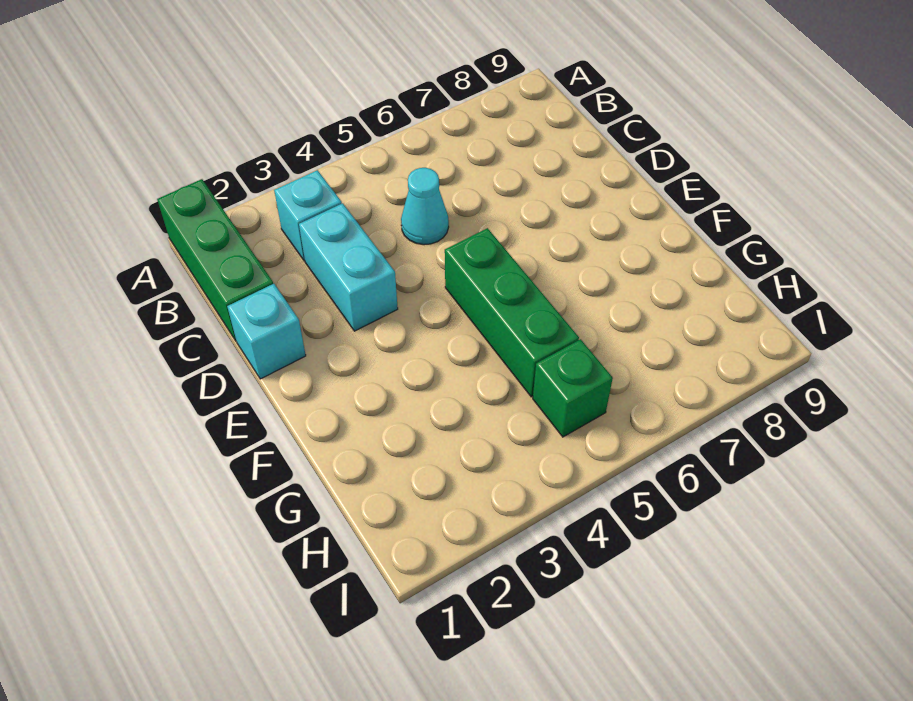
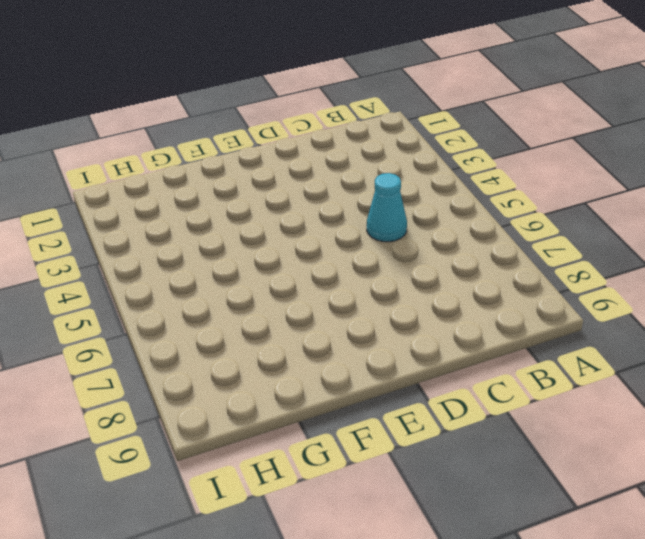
none -> green 1x3 brick [157,179,273,341]
none -> cyan 1x1 brick [274,170,342,261]

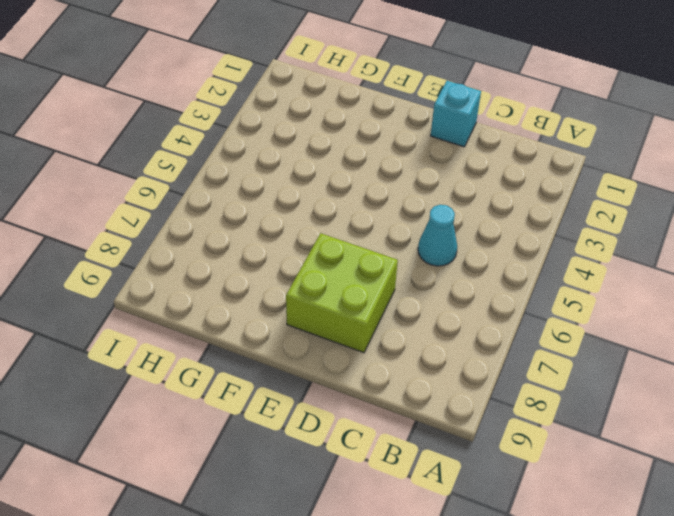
lime 2x2 brick [286,233,398,353] -> none
none -> green 1x3 brick [157,179,273,341]
none -> cyan 1x1 brick [274,170,342,261]

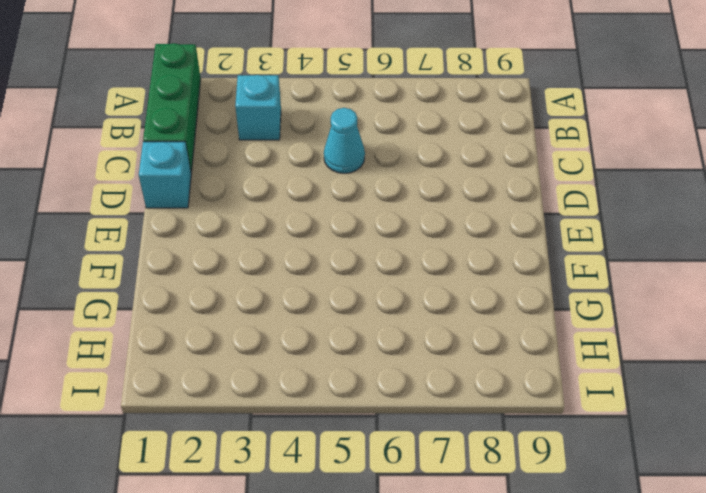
none -> cyan 1x2 brick [299,203,398,331]
none -> green 1x3 brick [445,228,579,397]

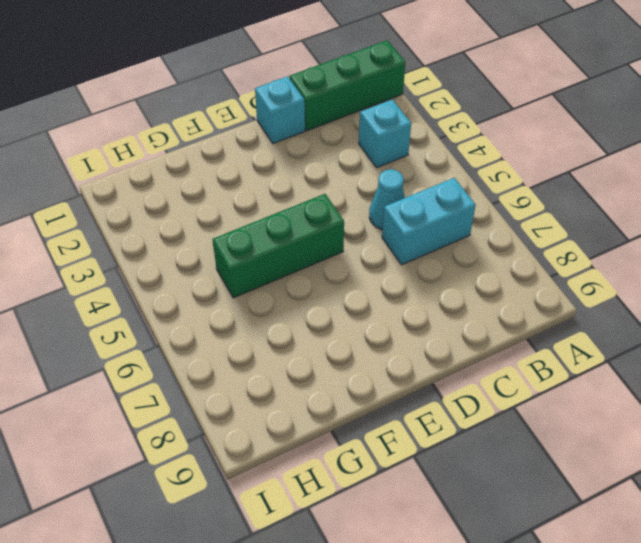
cyan 1x2 brick [382,178,476,265] -> cyan 1x2 brick moved to [299,203,398,331]
none -> green 1x1 brick [533,339,613,437]

